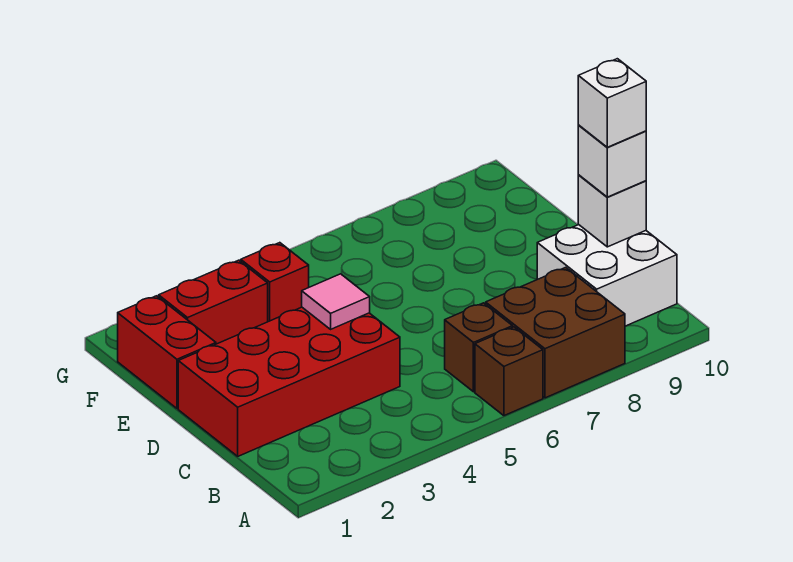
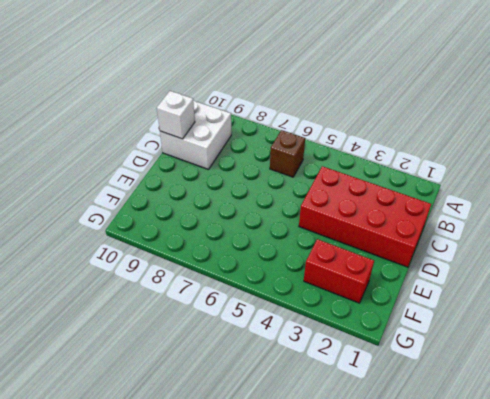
none -> brown 1x1 brick [475,327,543,416]
none -> brown 2x2 brick [486,267,625,398]
none -> red 1x2 brick [118,296,216,408]

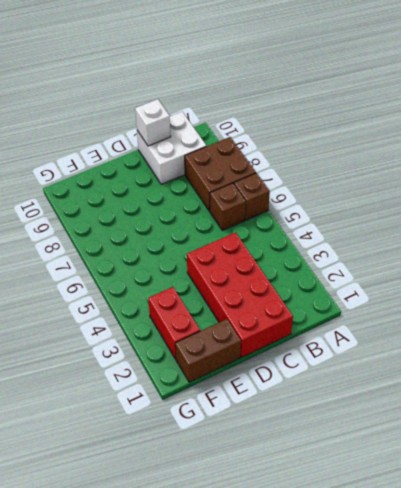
brown 1x2 brick [175,319,241,382] -> red 1x2 brick [118,296,216,408]
none -> red 1x1 brick [241,243,309,322]
none -> pink 1x1 tile [302,274,370,329]
none -> white 1x1 brick [578,125,646,197]

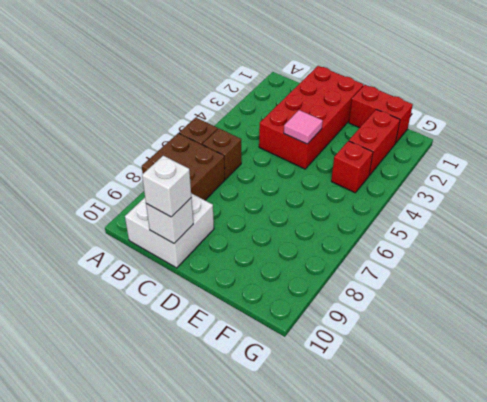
none -> white 1x1 brick [578,59,646,147]

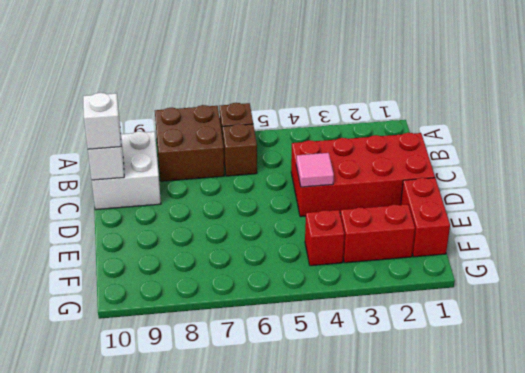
none -> white 1x1 brick [578,59,646,147]

